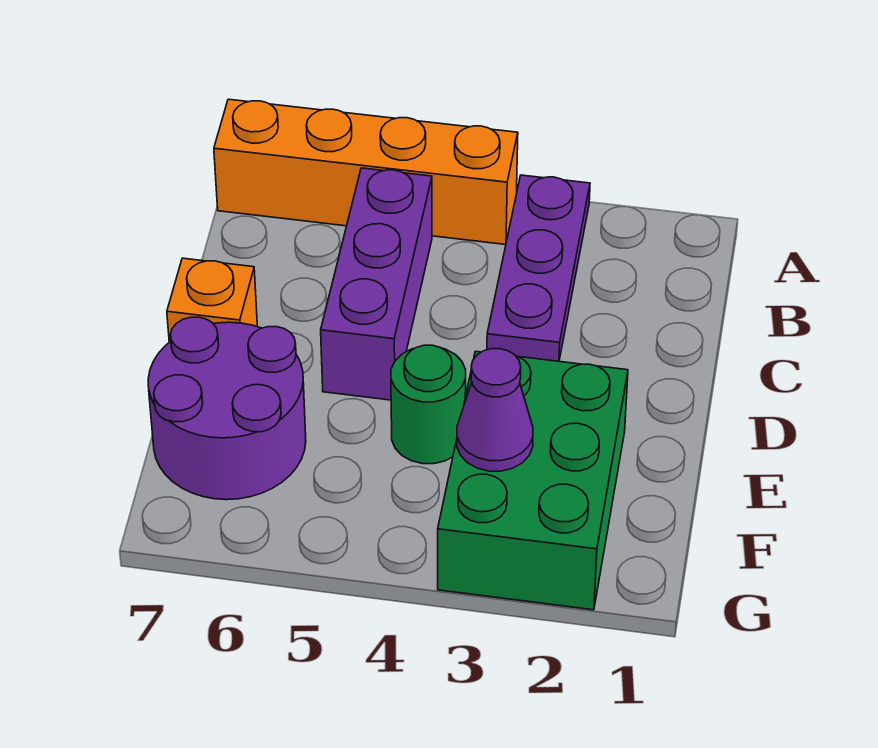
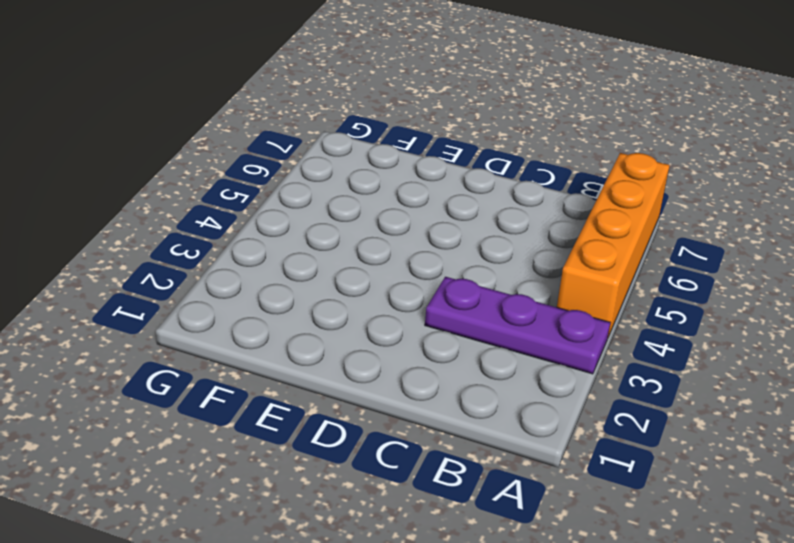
none -> purple 1x3 brick [321,168,432,400]
none -> orange 1x1 brick [167,258,257,342]

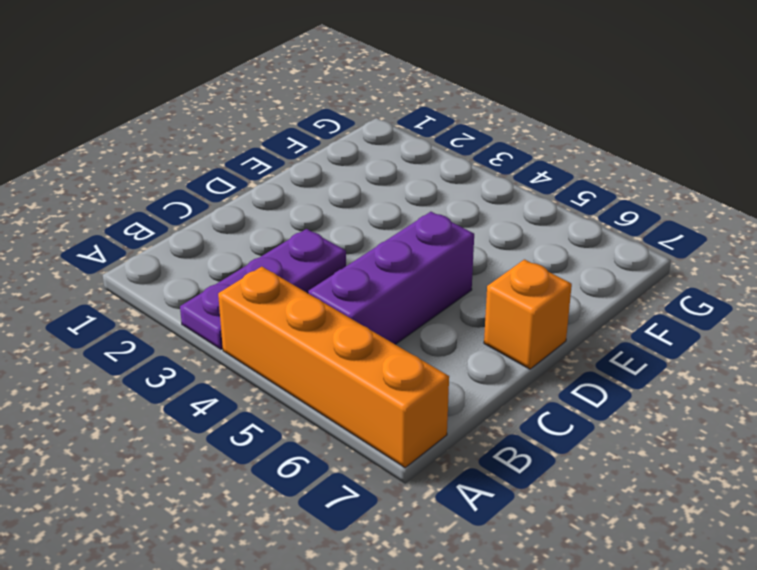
none -> green 2x3 brick [438,351,628,610]
none -> green 1x1 round brick [391,345,466,464]

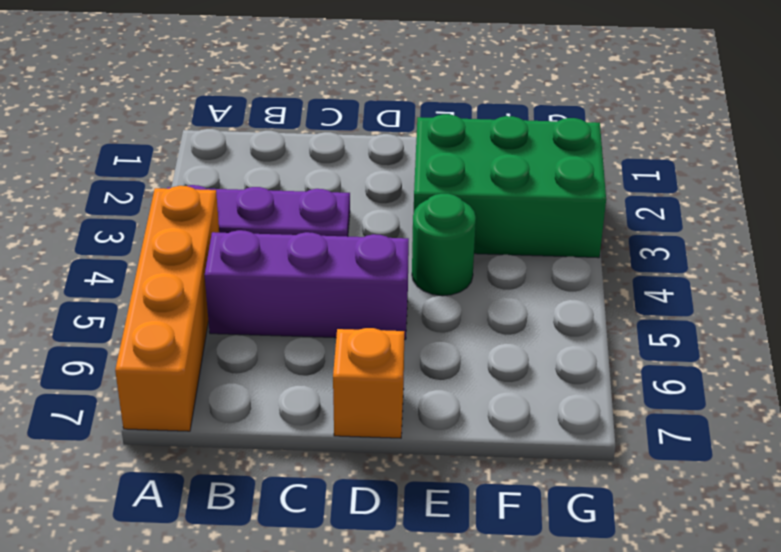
none -> purple 2x2 round brick [148,317,306,500]
none -> purple 1x1 cone [457,349,533,471]

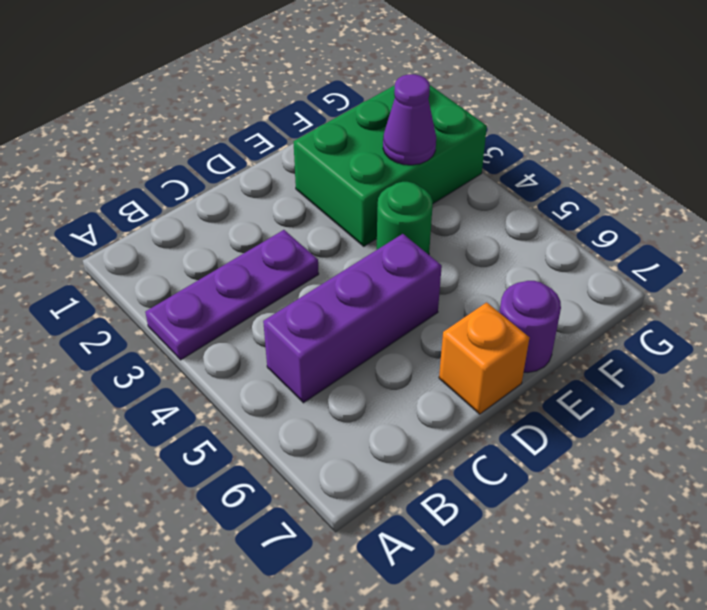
purple 1x1 round brick [499,281,561,373] -> purple 2x2 round brick [148,317,306,500]
none -> orange 1x4 brick [214,99,518,245]

